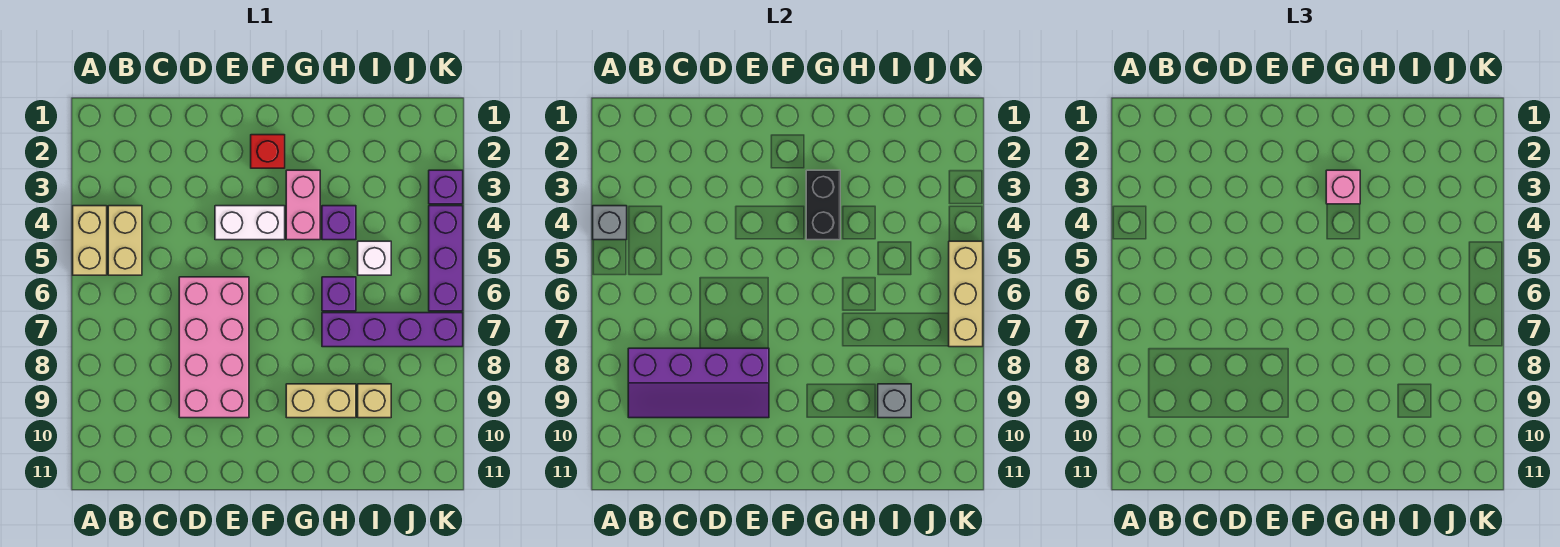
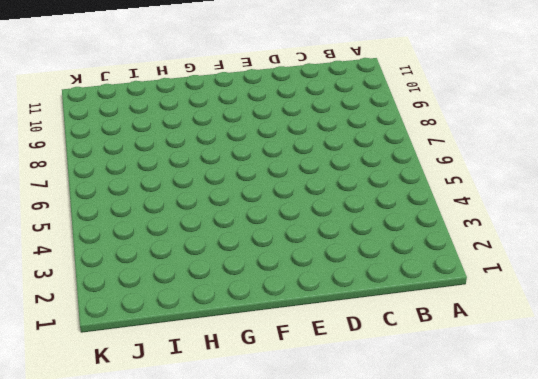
none -> tan 1x2 brick [73,206,107,275]
none -> tan 1x2 brick [108,206,142,275]
none -> pink 2x4 brick [179,277,249,418]

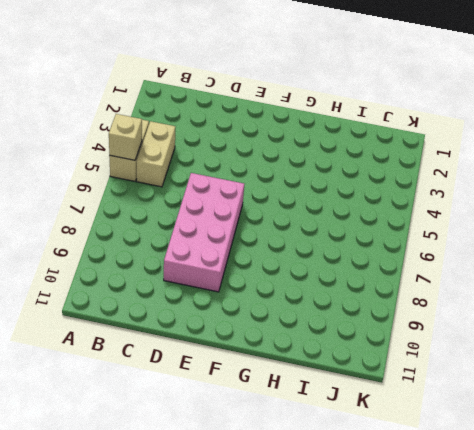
tan 1x1 brick [109,114,142,160] -> tan 1x1 brick moved to [358,384,391,418]
none -> white 1x2 brick [215,206,285,240]
none -> red 1x1 brick [251,135,285,168]
none -> pink 1x2 brick [286,170,320,240]

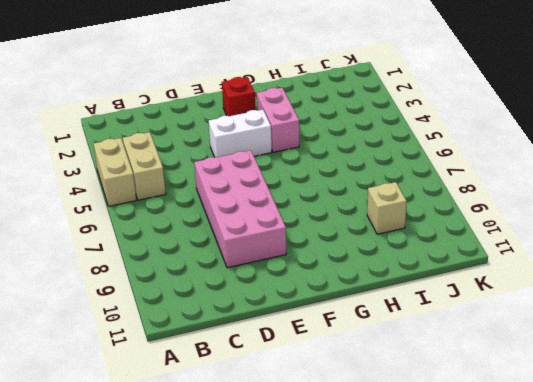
none -> tan 1x2 brick [286,384,356,418]
none -> purple 1x1 brick [322,206,356,240]
none -> purple 1x1 brick [322,277,356,311]

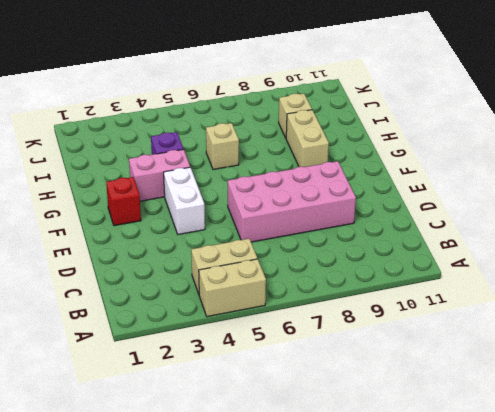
tan 1x1 brick [206,123,239,169] -> purple 1x1 brick [322,277,356,311]
none -> purple 1x4 brick [322,313,463,347]
none -> white 1x1 brick [358,241,391,275]
none -> purple 1x1 brick [429,170,463,204]

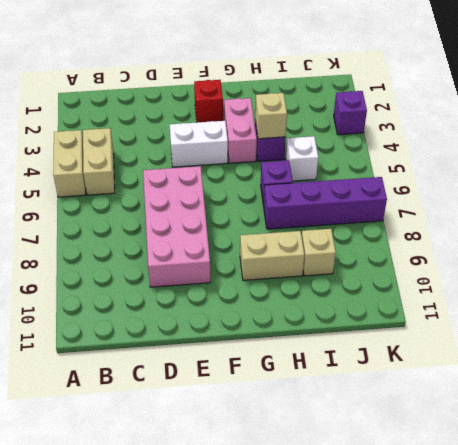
tan 1x1 brick [255,93,287,139] -> none
none -> purple 1x3 brick [429,206,463,311]
none -> grey 1x1 brick [593,206,627,240]
none -> purple 2x4 slope [628,348,769,418]

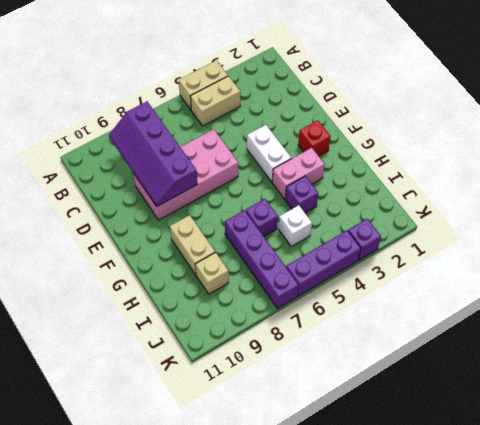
none -> grey 1x1 brick [593,206,627,240]
none -> black 1x2 brick [806,170,840,240]
none -> grey 1x1 brick [878,384,911,418]

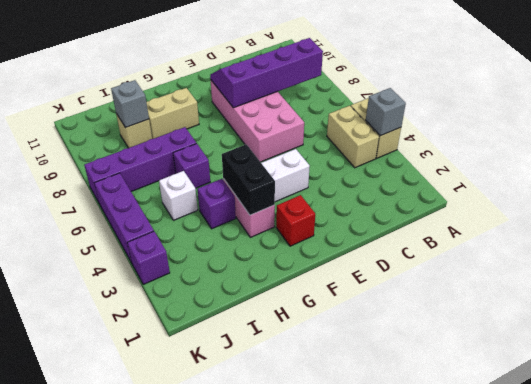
none -> tan 1x3 brick [949,241,983,347]
none -> pink 1x1 brick [1326,170,1360,204]

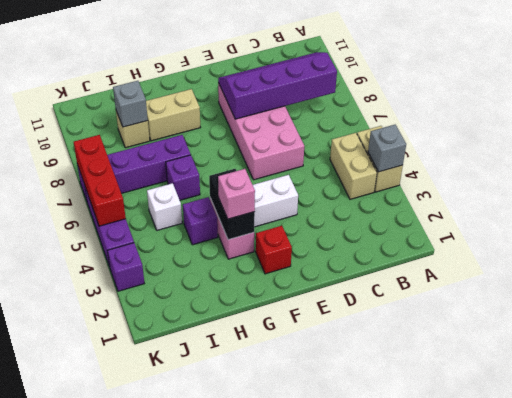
red 1x3 brick [74,135,126,226] -> tan 1x3 brick [949,241,983,347]

